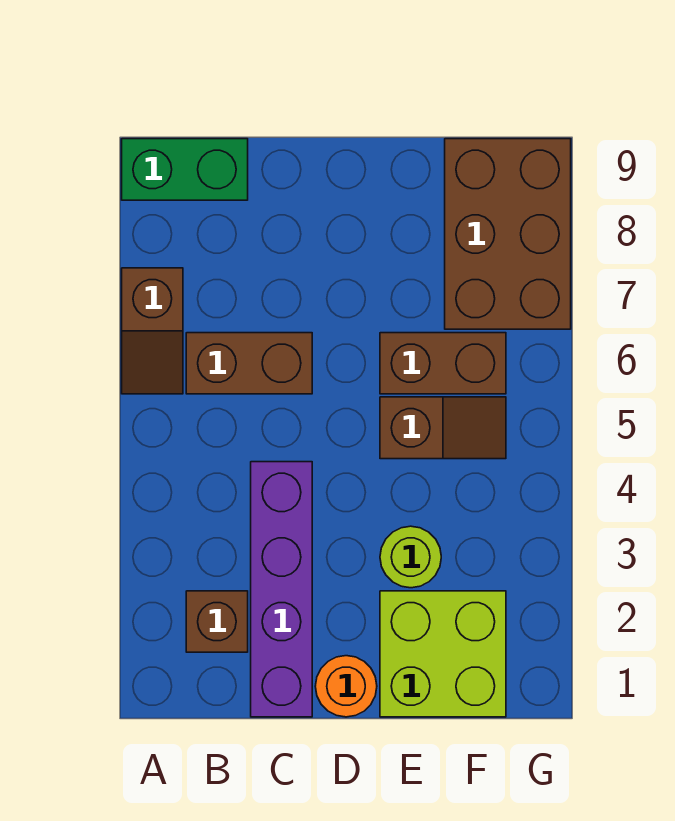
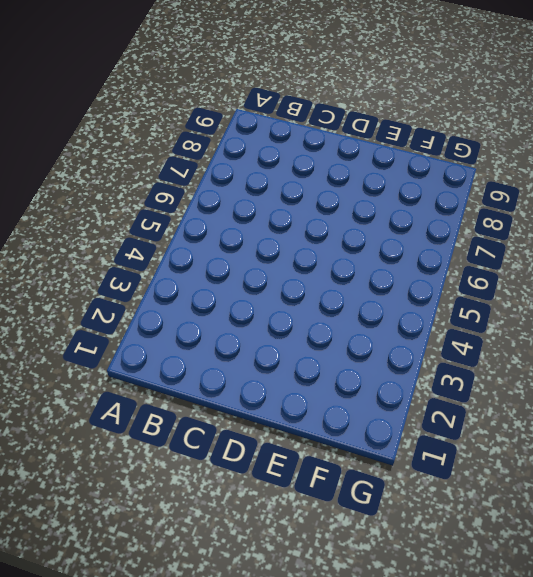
none -> brown 1x2 slope [122,268,183,394]
none -> green 1x2 brick [122,139,248,200]

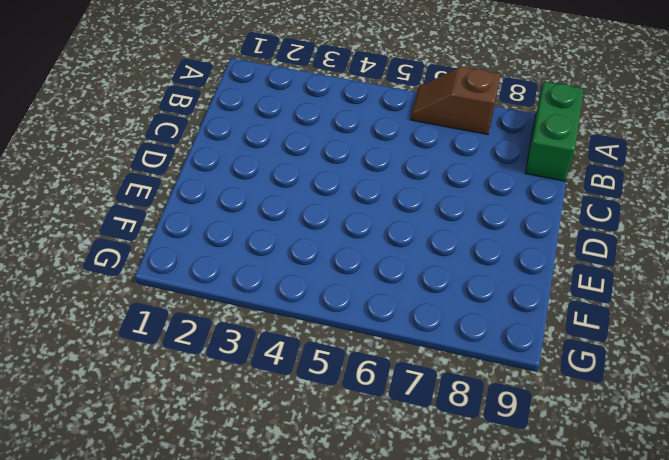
none -> brown 1x1 brick [186,591,248,652]
none -> brown 1x2 brick [186,333,312,394]

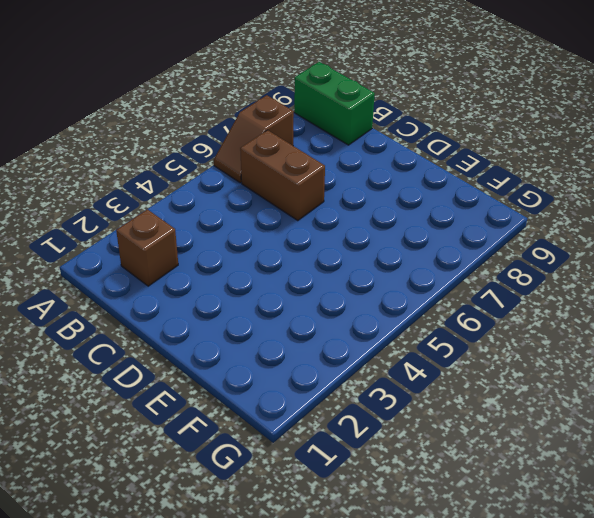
none -> purple 1x4 brick [251,462,312,717]
none -> orange 1x1 round brick [315,656,377,717]

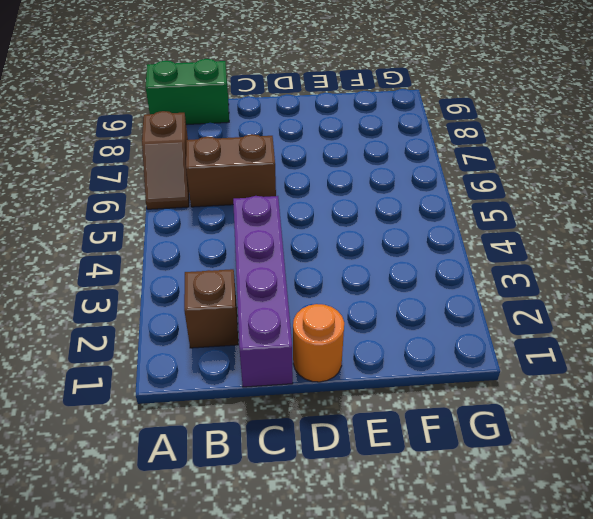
none -> lime 2x2 brick [380,591,506,717]
none -> lime 1x1 round brick [380,526,441,588]

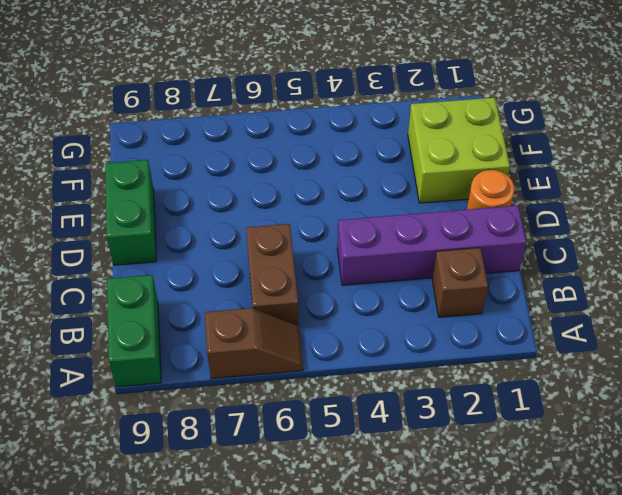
green 1x2 brick [105,160,156,265] -> none
none -> lime 1x1 round brick [380,526,441,588]
none -> brown 1x2 slope [380,397,506,459]

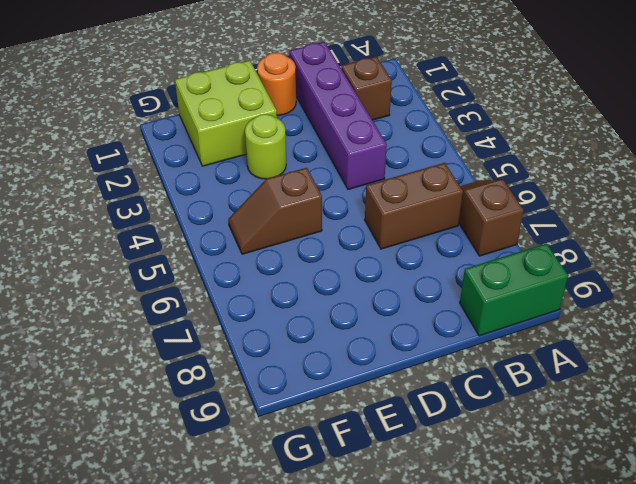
none -> brown 1x2 brick [380,333,506,394]
none -> brown 2x3 brick [445,139,571,329]

